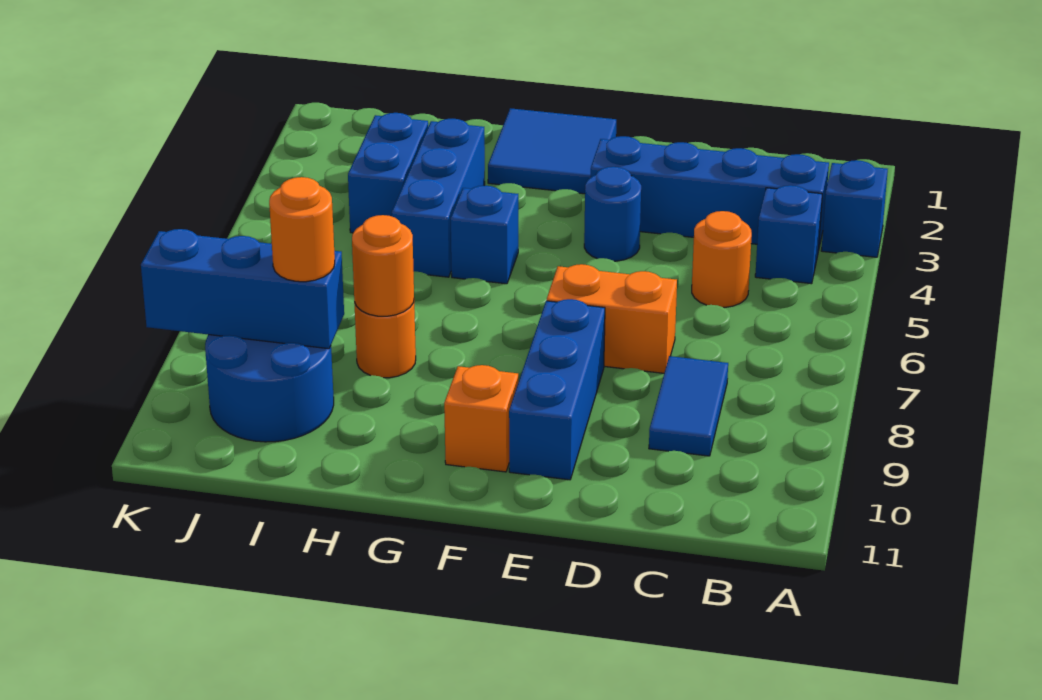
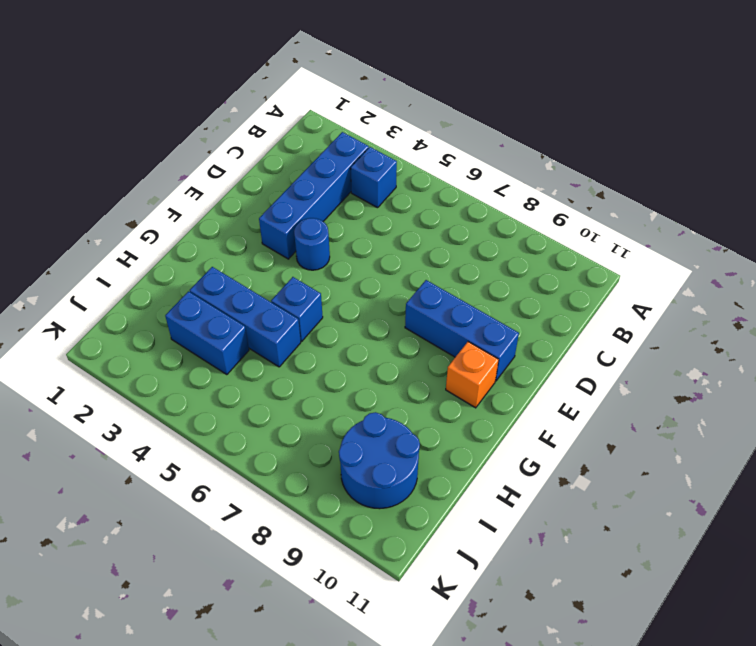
none -> blue 1x1 brick [821,160,888,257]
none -> orange 1x1 round brick [692,211,752,307]
none -> blue 1x2 tile [649,356,728,456]

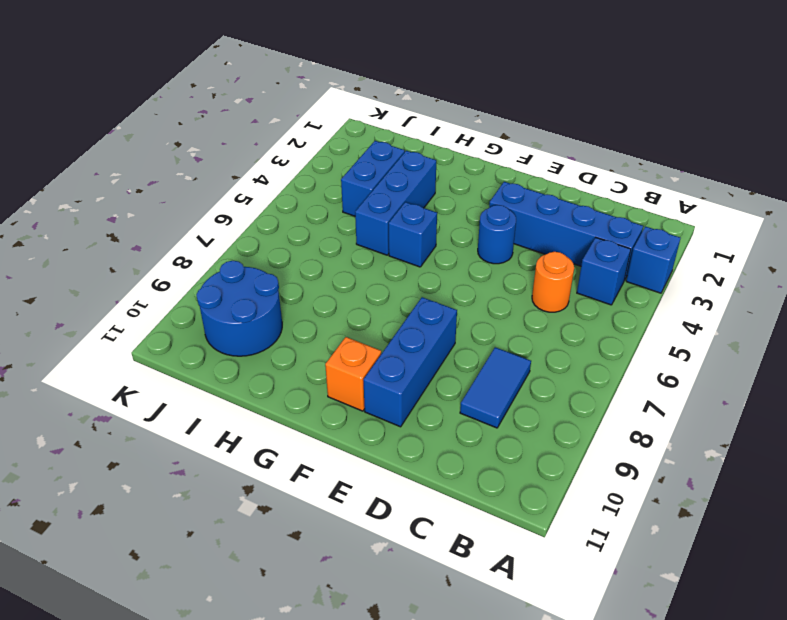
none -> orange 1x2 brick [547,264,677,373]
none -> blue 2x2 tile [488,108,616,194]
none -> orange 1x1 round brick [354,302,416,378]

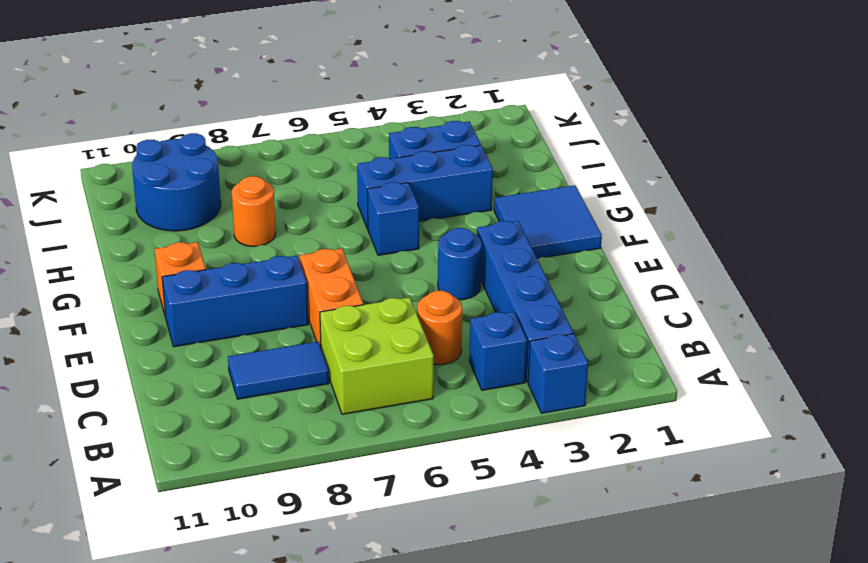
lime 2x2 brick [320,297,434,414] -> none
none -> orange 1x1 round brick [352,215,414,316]
none -> blue 1x3 brick [141,229,344,349]
none -> orange 1x1 round brick [269,177,335,282]

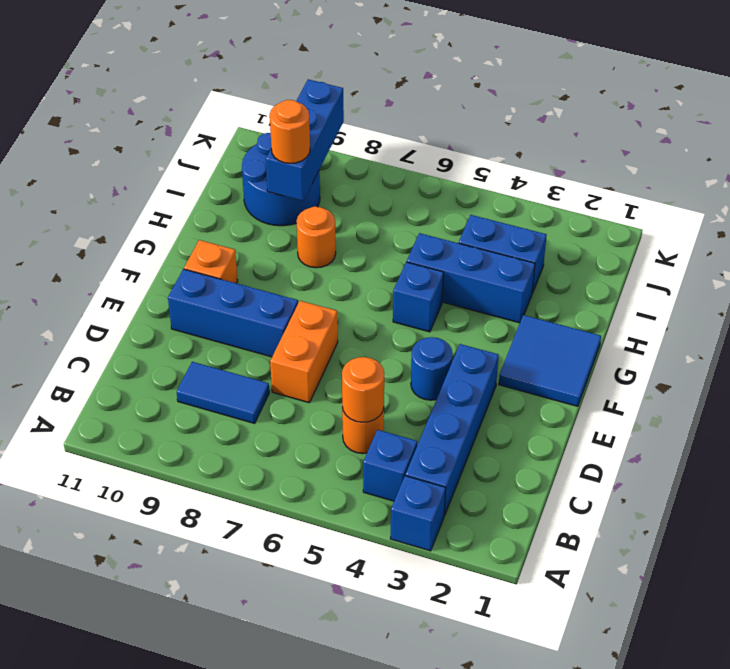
orange 1x1 round brick [342,357,384,422] -> orange 1x1 round brick moved to [352,215,414,316]

